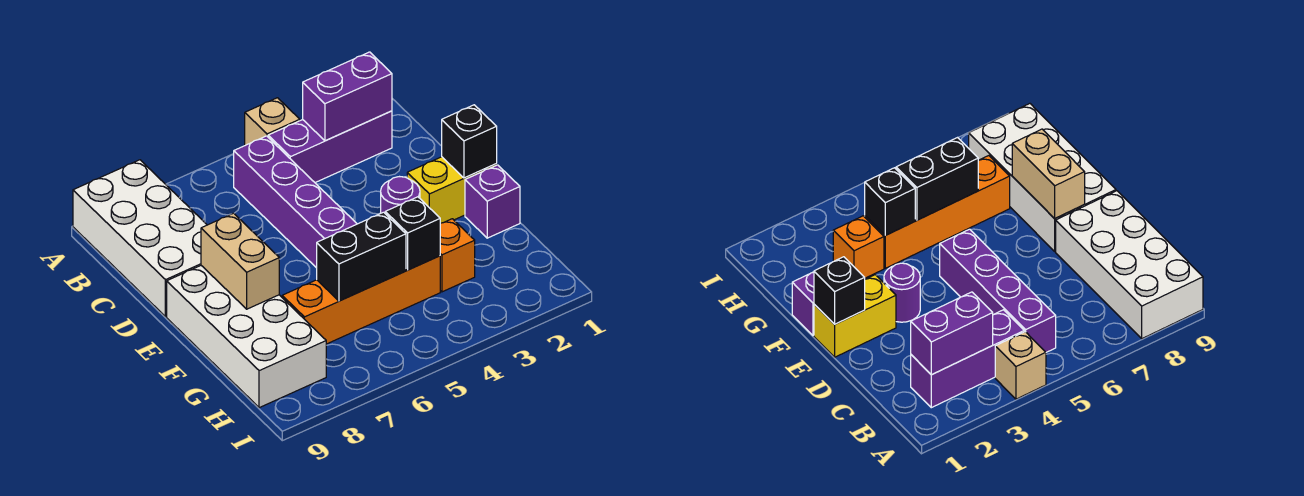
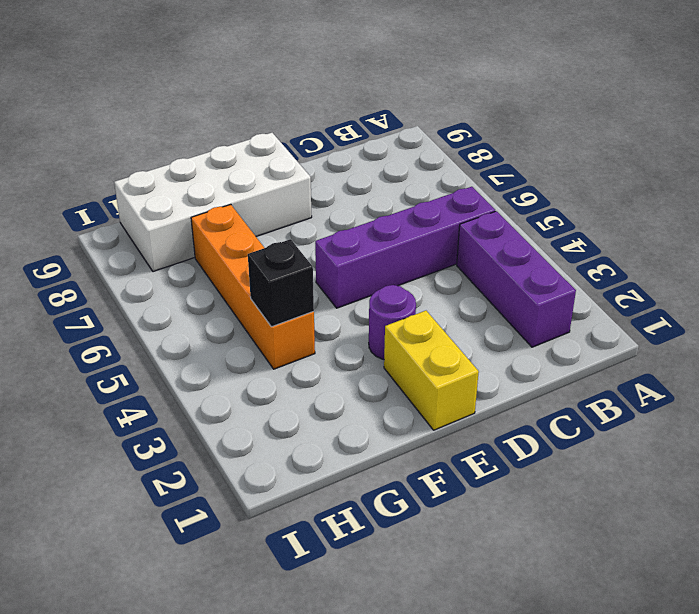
none -> tan 1x1 brick [245,98,300,145]
none -> white 2x4 brick [73,160,207,317]
none -> purple 1x1 brick [465,165,520,238]

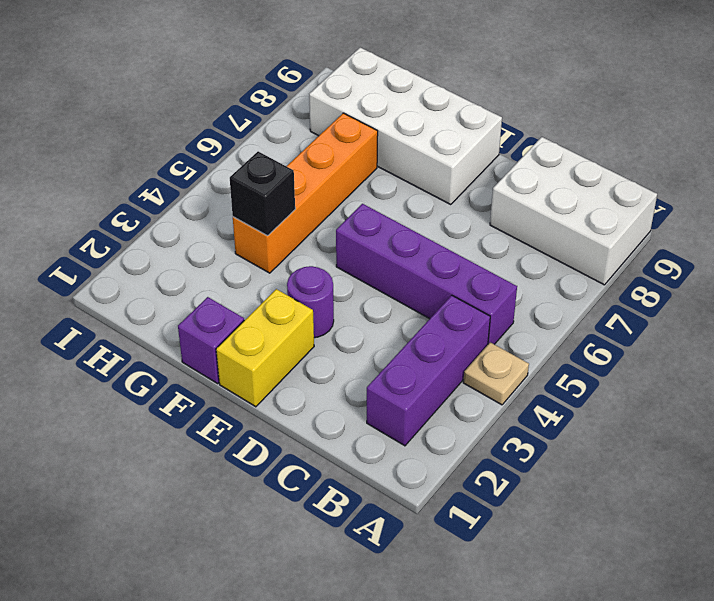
tan 1x1 plate [463,342,529,405] -> tan 1x1 brick [245,98,300,145]
white 2x3 brick [490,137,657,285] -> white 2x4 brick [73,160,207,317]
none -> orange 1x1 brick [440,219,475,292]
none -> purple 1x2 brick [303,52,392,141]
none -> black 1x1 brick [442,105,497,178]

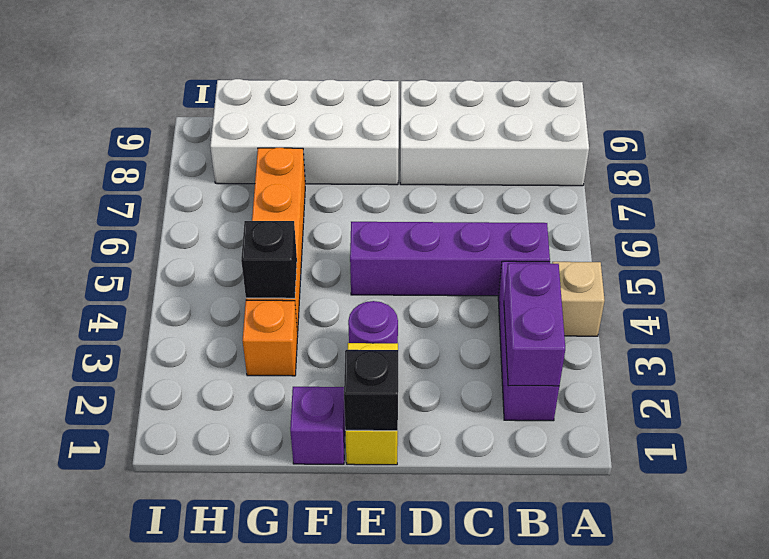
none -> tan 1x2 brick [201,213,279,309]
none -> black 1x2 brick [317,212,406,301]

